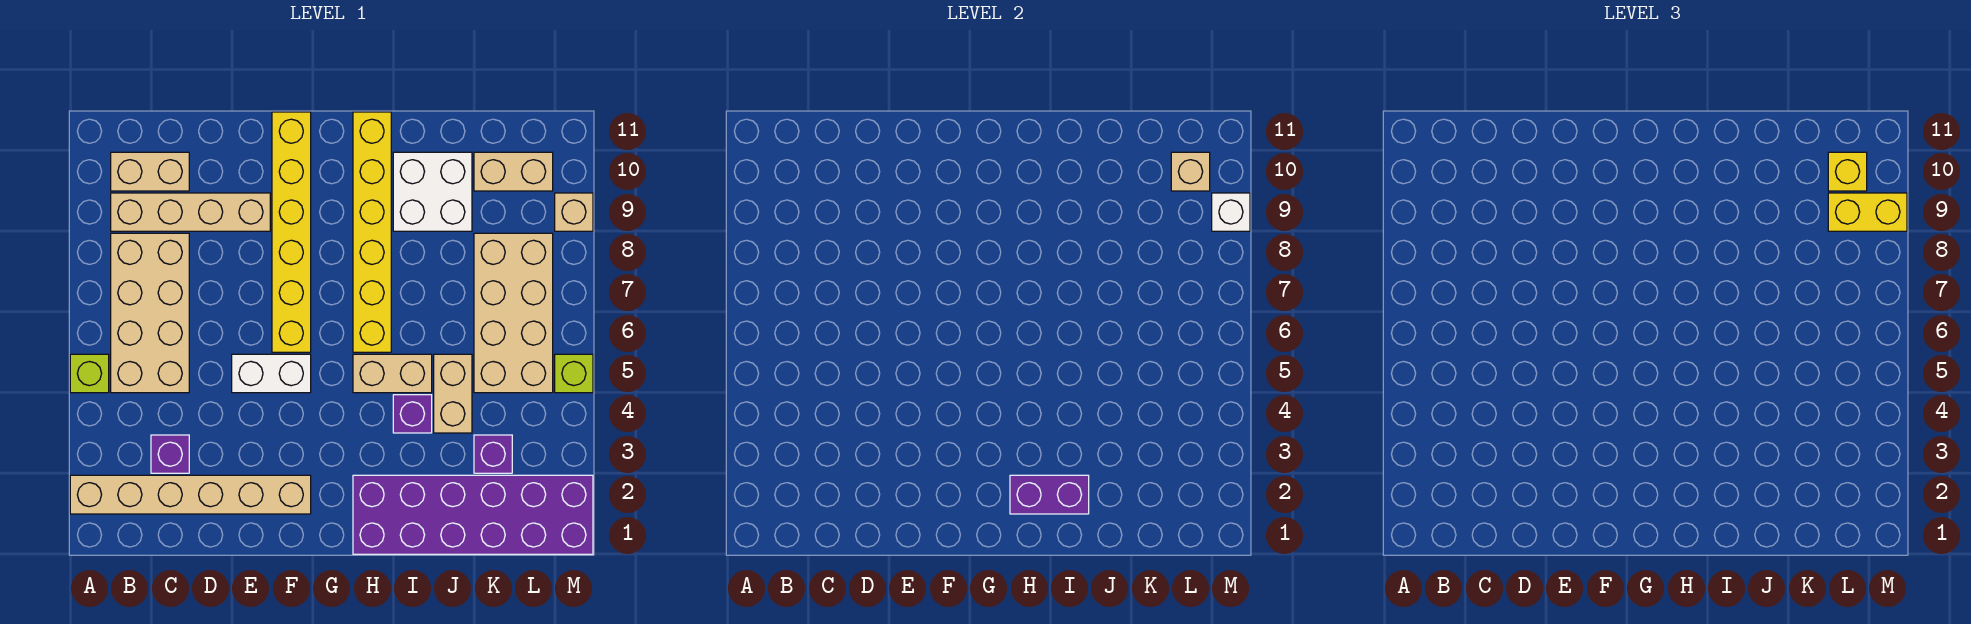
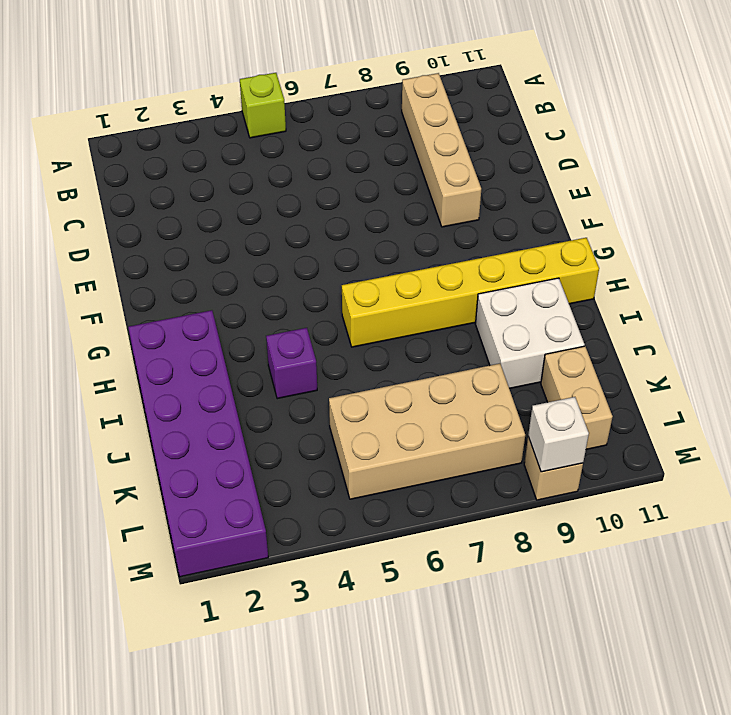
none -> tan 1x6 brick [70,475,311,514]
none -> tan 2x4 brick [111,233,189,393]
none -> tan 1x2 brick [111,152,189,191]

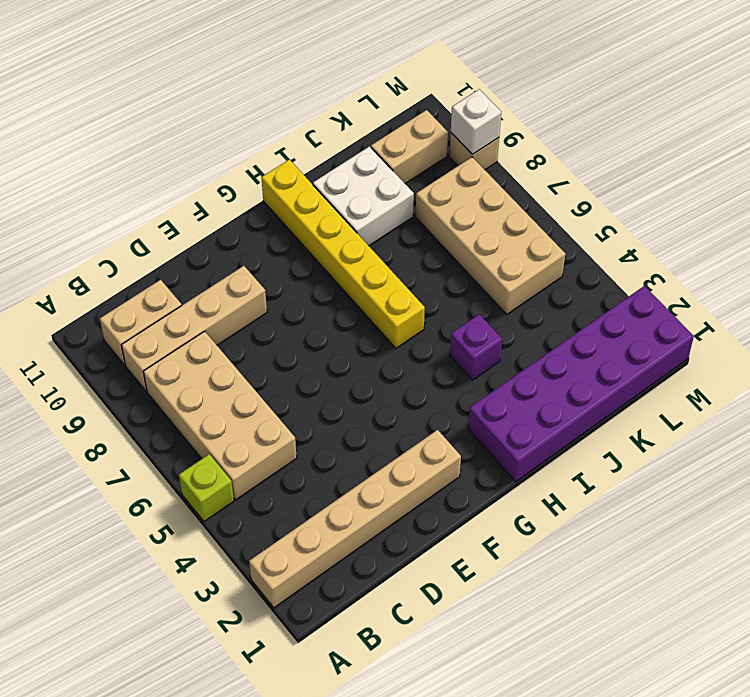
none -> purple 1x1 brick [151,435,189,473]
none -> white 1x2 brick [232,354,311,393]
none -> yellow 1x6 brick [272,112,311,352]

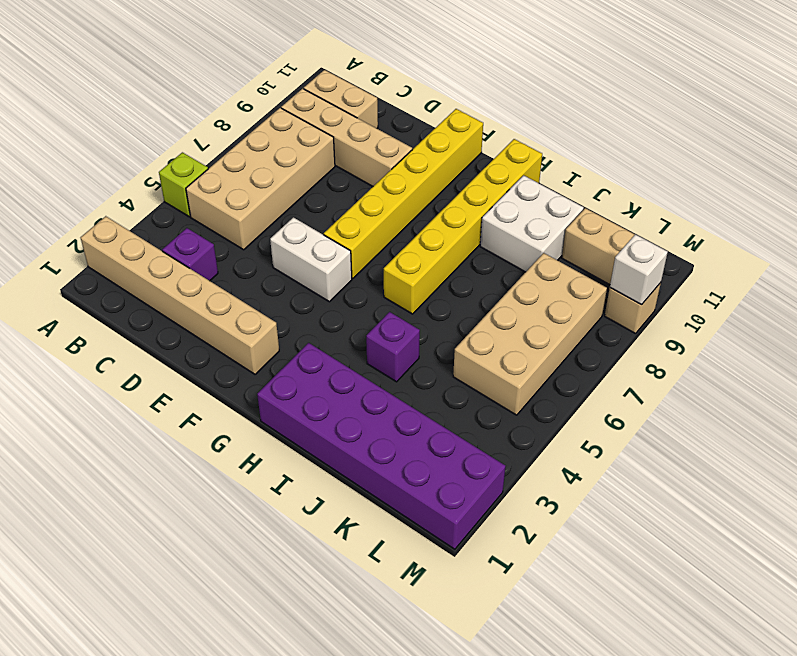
none -> tan 1x2 brick [353,354,432,393]
none -> tan 1x2 brick [434,354,472,433]
none -> purple 1x1 brick [474,435,512,473]

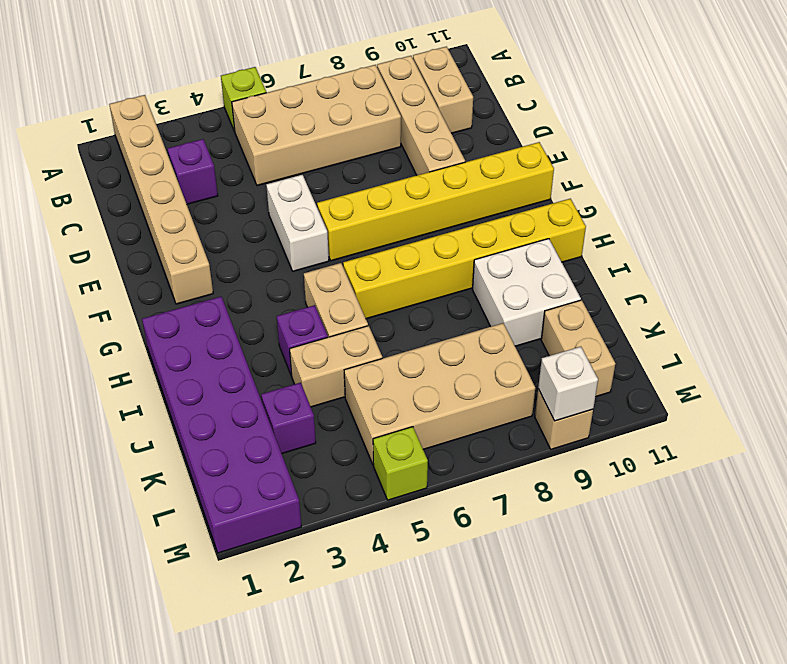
none -> purple 1x2 brick [1010,475,1089,514]
none -> tan 1x1 brick [1171,152,1210,191]
none -> yellow 1x2 brick [1828,193,1907,231]

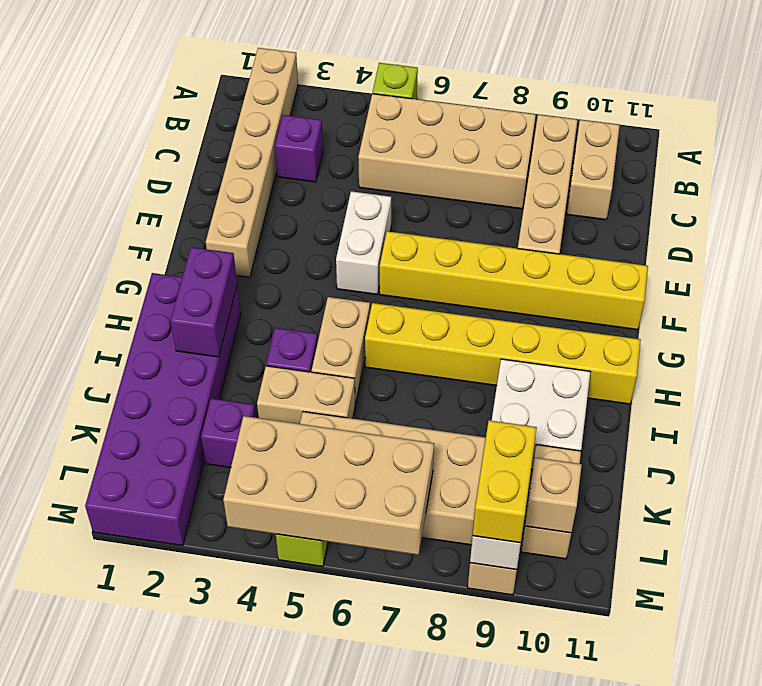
tan 2x4 brick [223,416,434,555] -> none
none -> yellow 1x1 brick [1828,152,1867,191]

